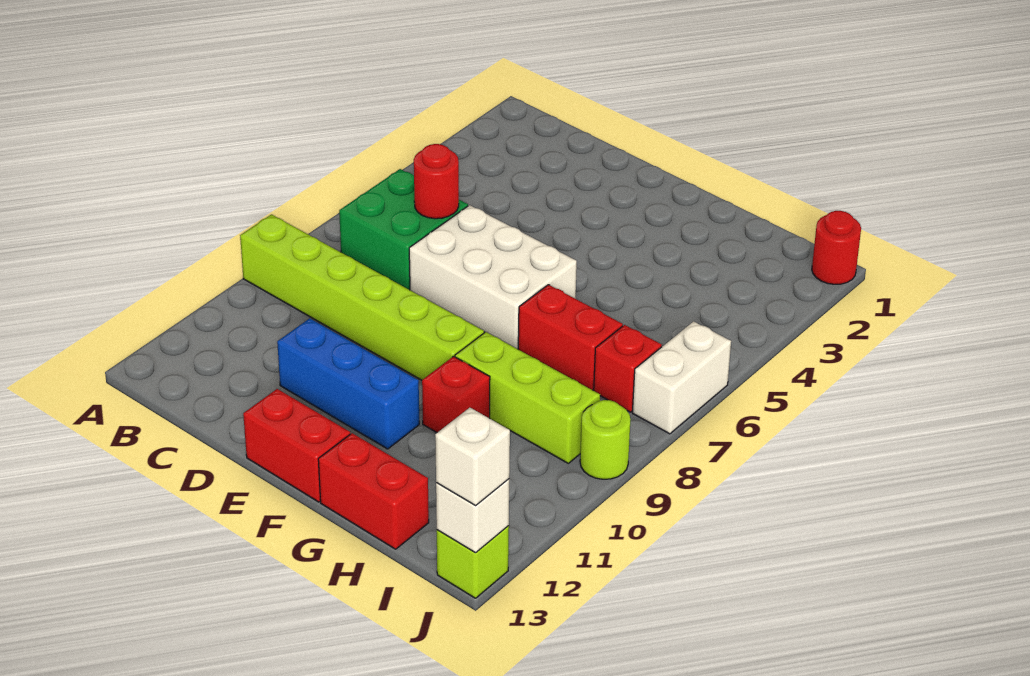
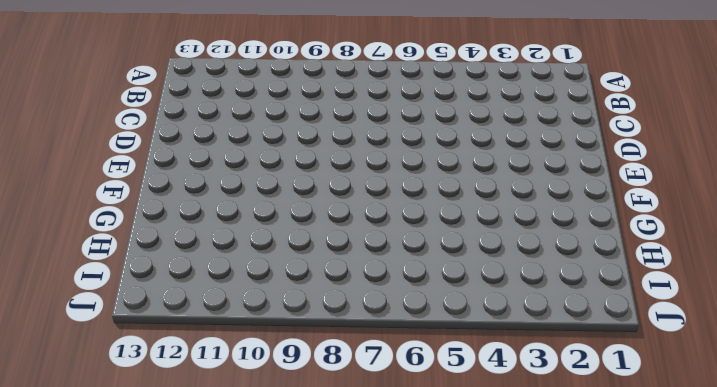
none -> lime 1x6 brick [240,214,484,380]
none -> green 2x2 brick [339,169,468,290]
none -> white 2x3 brick [409,205,577,349]

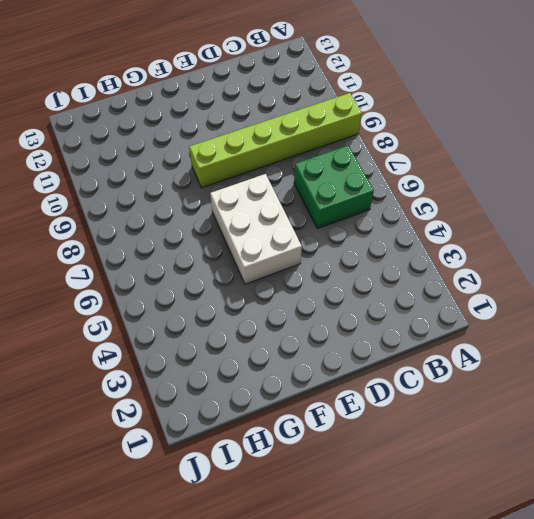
white 2x3 brick [210,174,302,284] -> white 2x3 brick turned to [409,205,577,349]
none -> blue 1x3 brick [277,318,419,449]
none -> red 1x2 brick [243,389,350,502]
none -> red 1x2 brick [518,285,623,390]

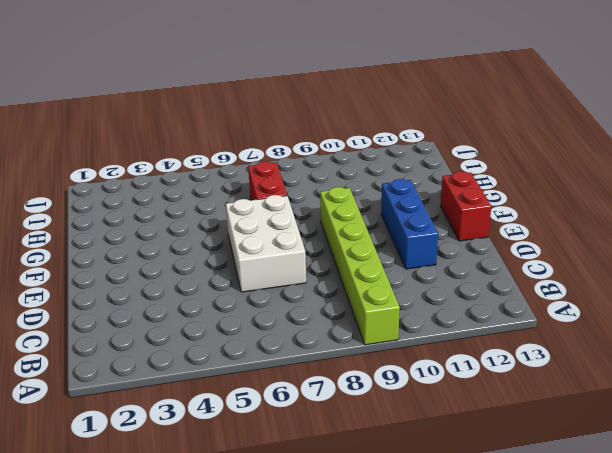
none -> green 2x2 brick [339,169,468,290]
none -> lime 1x3 brick [455,332,600,463]
none -> red 1x1 brick [422,356,490,433]

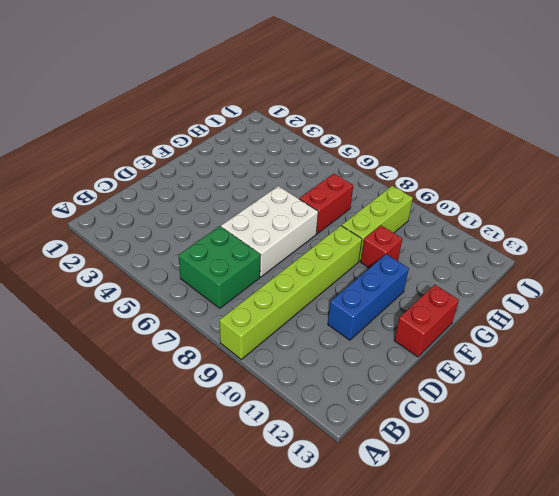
none -> red 1x2 brick [318,433,429,549]
none -> red 1x1 brick [594,325,662,412]
none -> red 1x1 round brick [812,211,861,284]

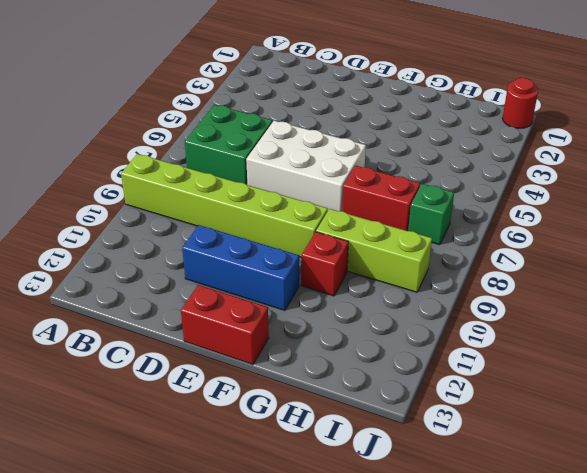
green 1x1 brick [408,184,454,245] -> red 1x1 brick [594,325,662,412]
none -> red 1x2 brick [318,433,429,549]
none -> white 1x2 brick [632,321,731,434]
none -> lime 1x1 round brick [580,400,631,479]

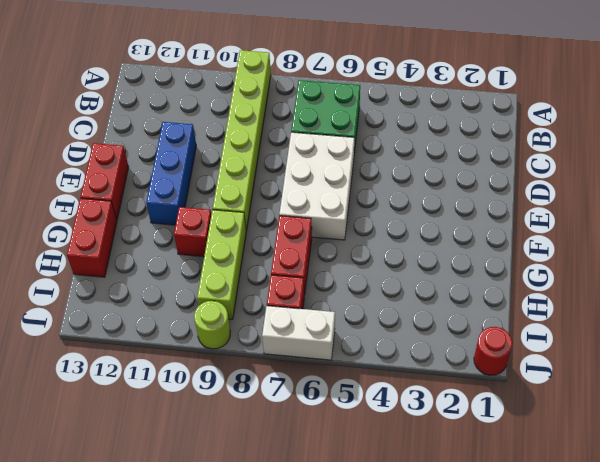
none -> lime 1x1 brick [437,526,509,598]
none -> red 1x1 round brick [414,144,459,219]
none -> white 1x1 brick [436,479,509,553]

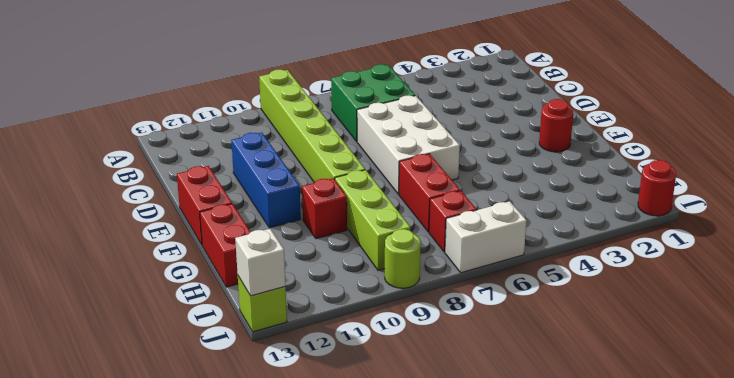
red 1x1 round brick [539,99,573,152] -> red 1x1 round brick moved to [414,144,459,219]
none -> white 1x1 brick [435,408,510,505]

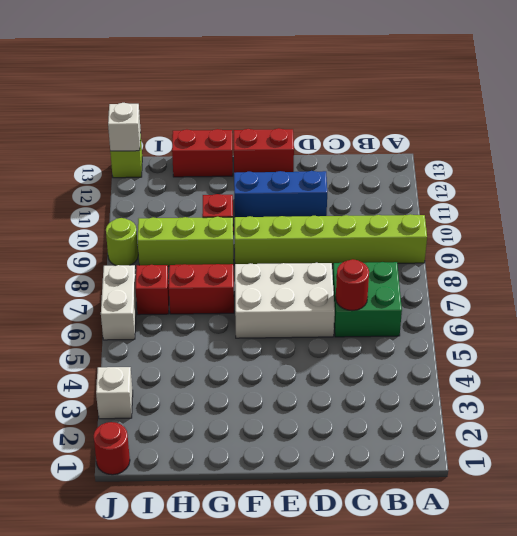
white 1x1 brick [96,367,133,419] -> white 1x1 brick moved to [435,408,510,505]

